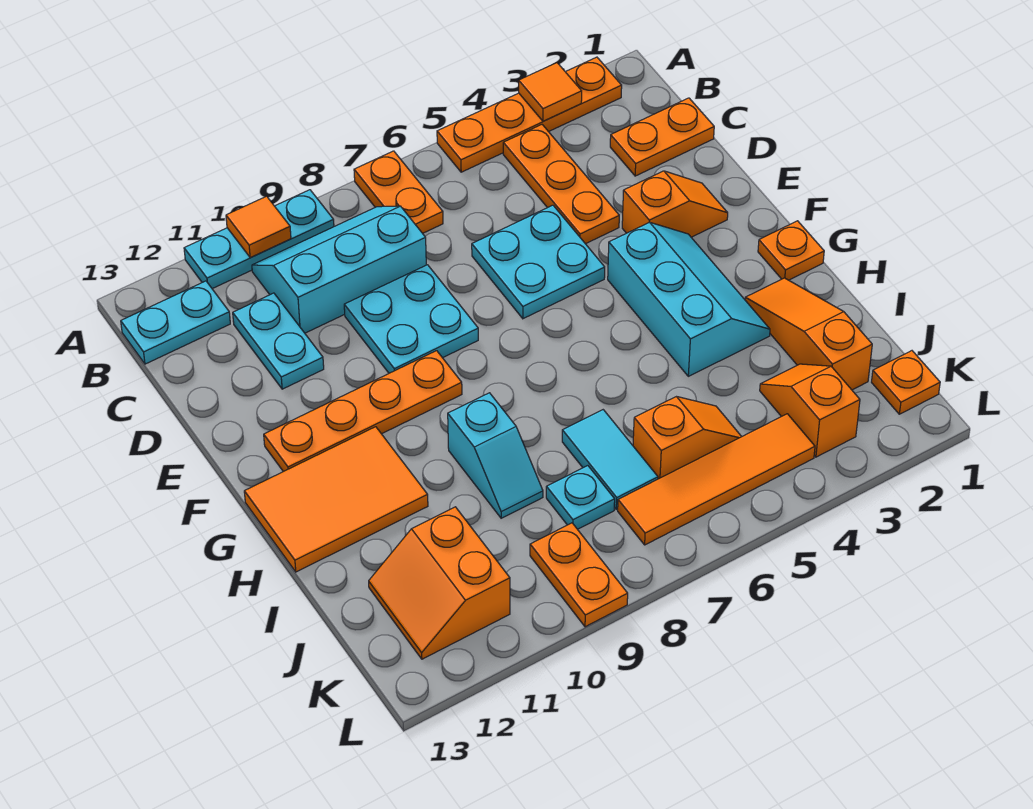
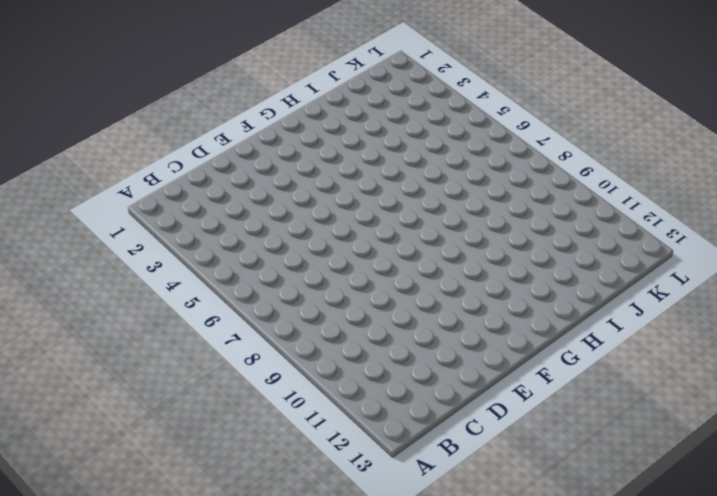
none -> orange 1x4 plate [437,57,622,172]
none -> orange 1x2 plate [354,151,443,233]
none -> cyan 1x3 plate [184,190,334,289]

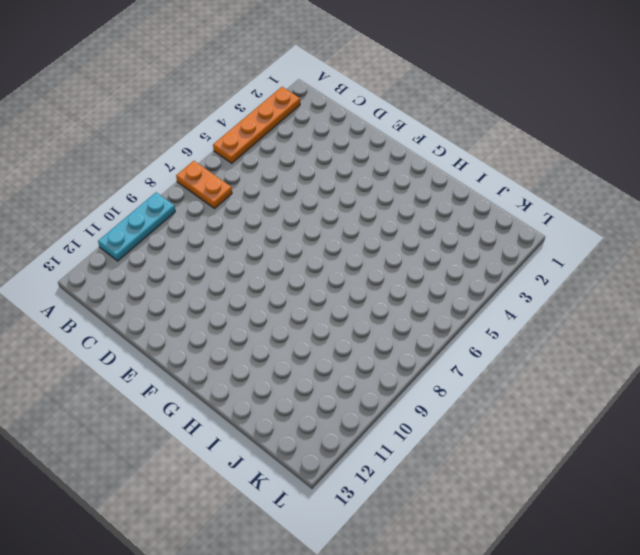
none -> orange 1x3 plate [503,125,619,244]
none -> cyan 2x3 slope [252,206,426,333]
none -> cyan 1x2 plate [121,281,230,364]

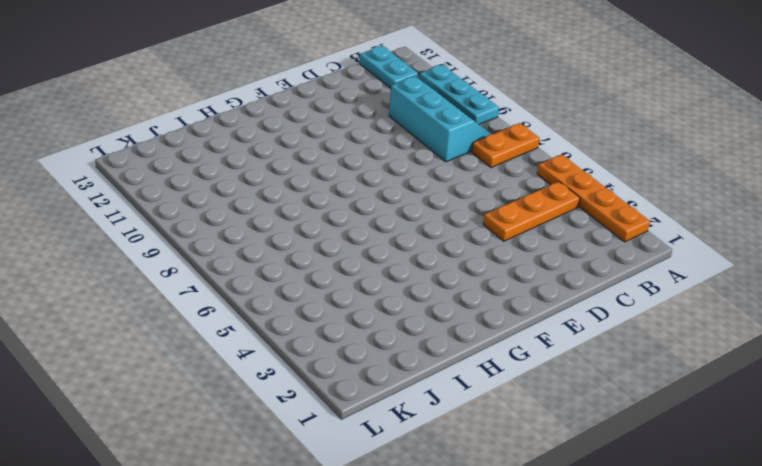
none -> orange 1x2 plate [610,98,714,176]
none -> cyan 1x2 plate [233,293,324,389]
none -> cyan 2x2 plate [472,205,605,319]

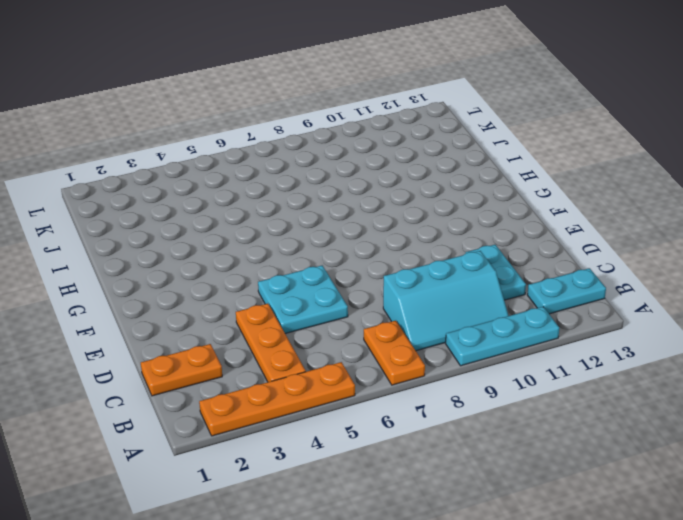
none -> cyan 2x2 plate [344,265,478,373]
none -> orange 1x2 slope [622,171,728,237]
none -> cyan 2x3 slope [608,222,770,376]

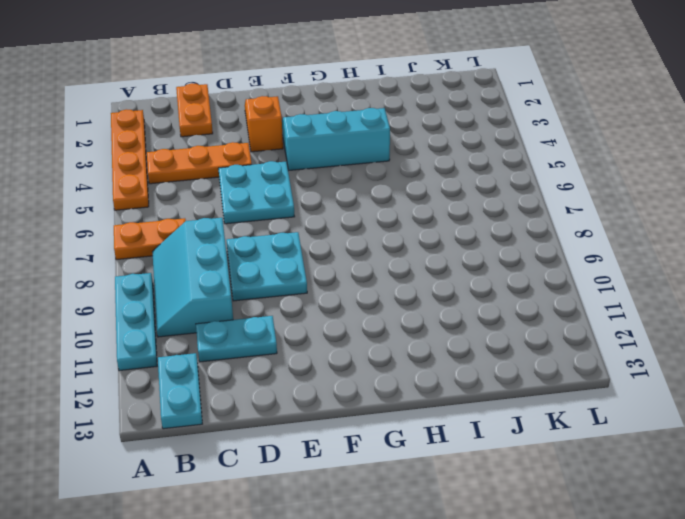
none -> orange 1x4 plate [264,351,462,472]
none -> orange 1x1 plate [758,221,824,280]
none -> orange 2x3 tile [244,427,428,572]

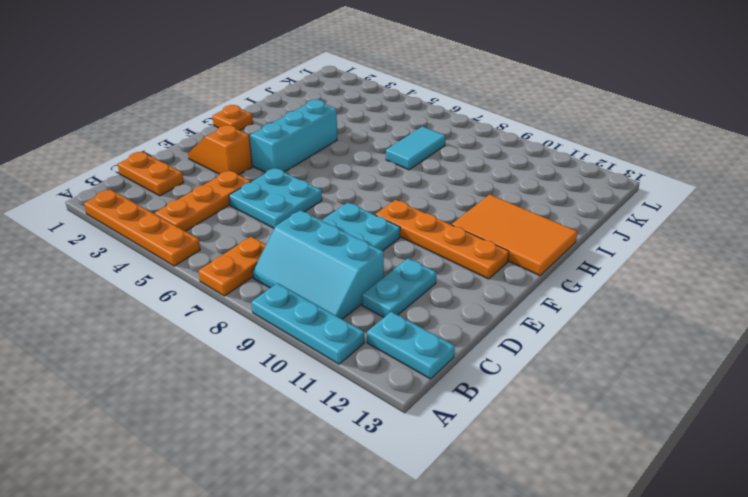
none -> orange 1x3 slope [745,278,872,390]
none -> cyan 1x2 slope [448,393,543,518]
none -> orange 1x2 slope [760,364,860,457]

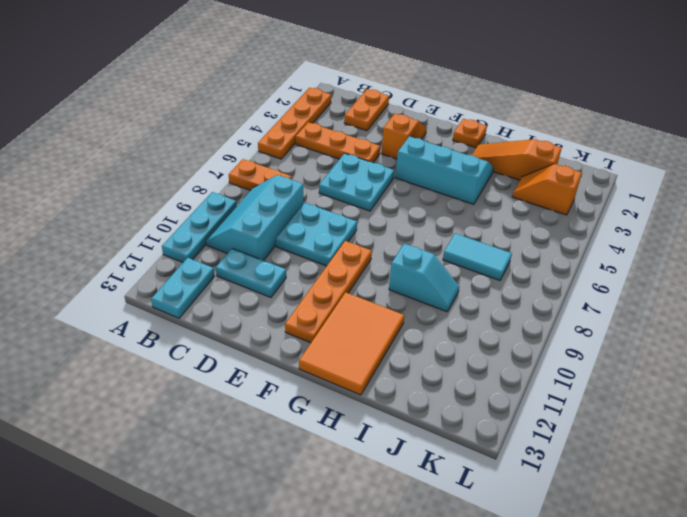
none -> orange 1x2 slope [633,397,742,479]
none -> cyan 1x1 plate [546,466,615,529]
none -> orange 2x2 slope [369,507,510,659]

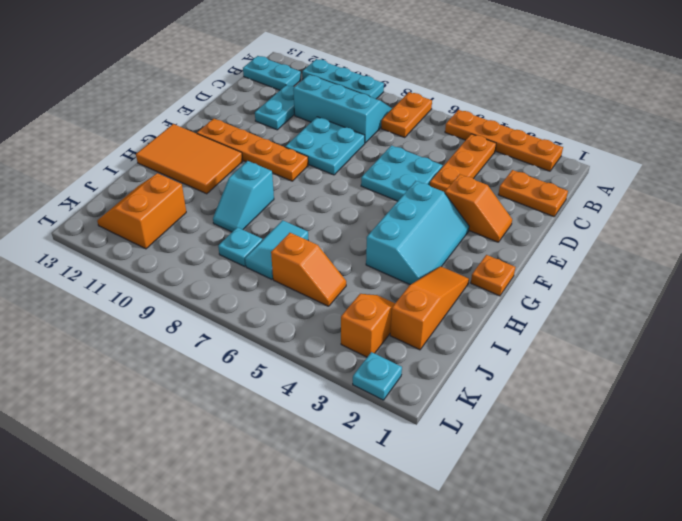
cyan 1x1 plate [353,352,402,400] -> none
none -> orange 1x1 plate [872,351,940,414]
none -> orange 1x4 tile [618,414,815,545]
none -> orange 1x2 plate [530,523,628,627]

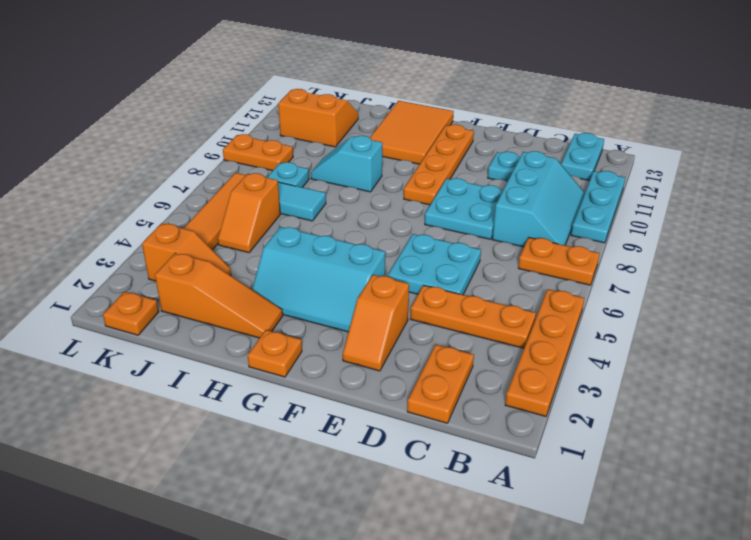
none -> orange 1x1 tile [519,63,582,121]
none -> orange 1x1 tile [226,196,291,258]

